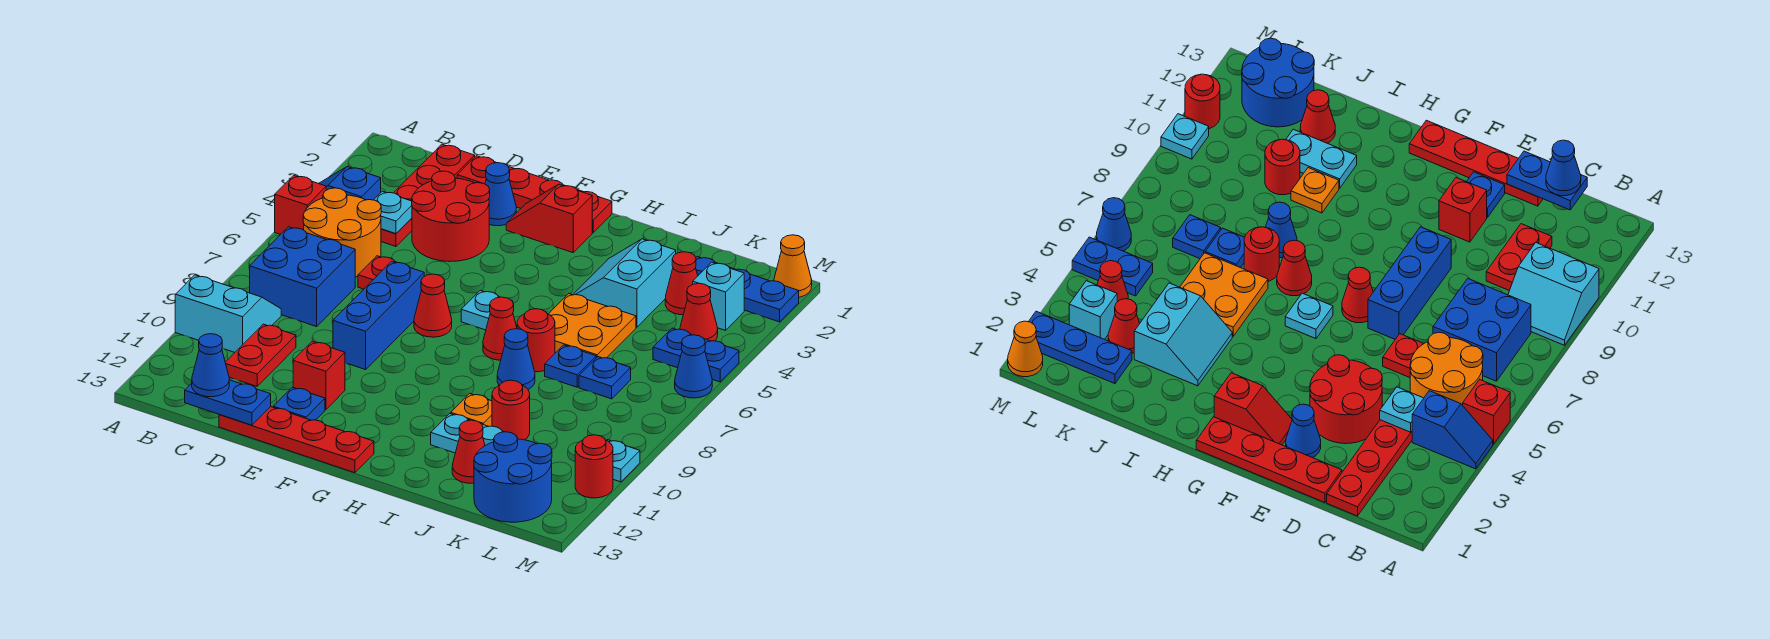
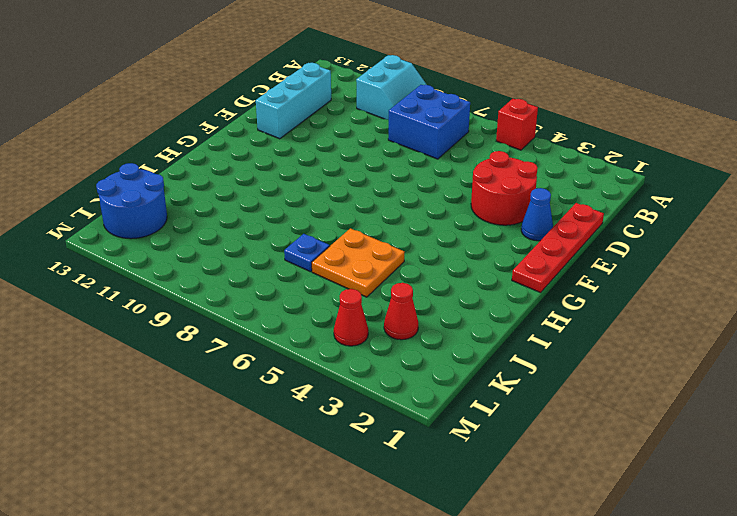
cyan 1x3 brick [256,63,331,139] -> blue 1x1 plate [273,387,325,420]
none -> blue 1x2 slope [319,167,381,200]
none -> orange 2x2 round brick [303,188,381,277]
none -> red 1x4 plate [381,144,475,247]
none -> red 1x2 plate [225,324,296,386]

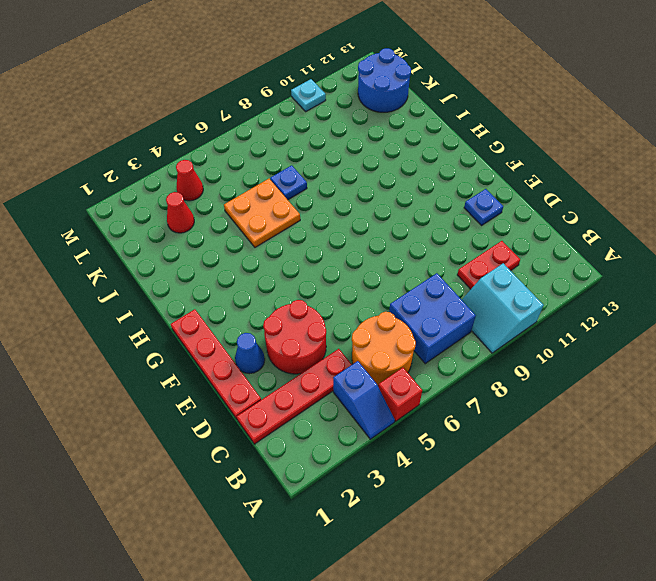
none -> red 1x1 plate [358,256,397,289]
none -> red 1x4 plate [219,407,374,473]
none -> blue 1x3 brick [333,261,424,370]
none -> red 1x1 brick [293,341,345,410]

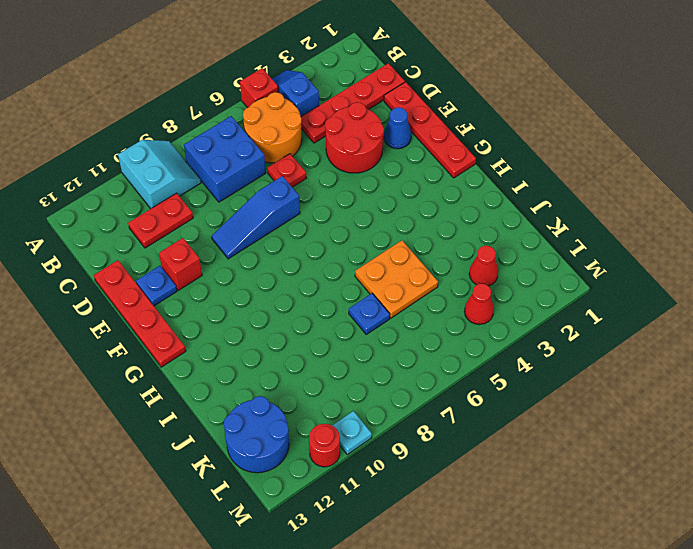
blue 1x3 slope [212,176,300,259] -> blue 1x3 brick [333,261,424,370]
none -> red 1x2 slope [506,184,592,253]
none -> red 1x1 cone [414,274,452,337]
none -> cyan 1x1 plate [461,290,513,330]
none -> red 1x1 cone [483,297,517,360]

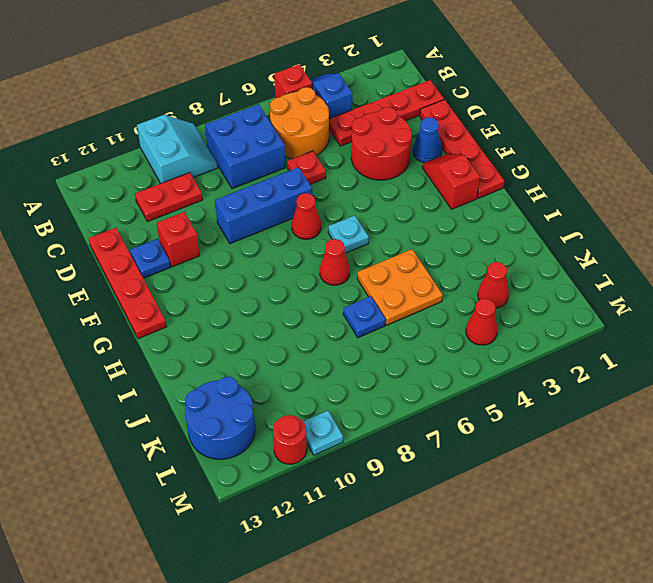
none -> cyan 2x2 slope [573,239,676,327]
none -> red 1x1 round brick [517,309,555,372]
none -> blue 1x1 cone [497,329,535,389]
none -> orange 1x1 plate [451,393,492,426]

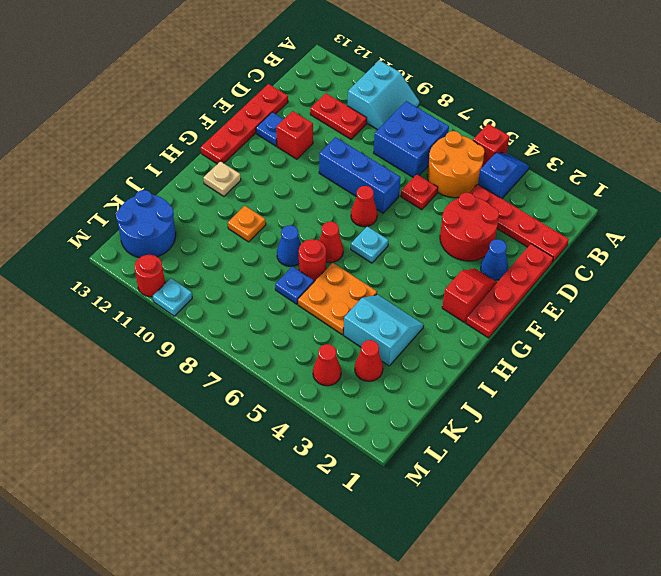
tan 1x1 plate [204,161,241,196] -> none
none -> cyan 1x2 plate [431,414,517,453]
none -> red 1x1 round brick [492,380,530,440]
none -> red 1x1 cone [452,420,485,483]
none -> blue 1x3 plate [696,257,799,322]

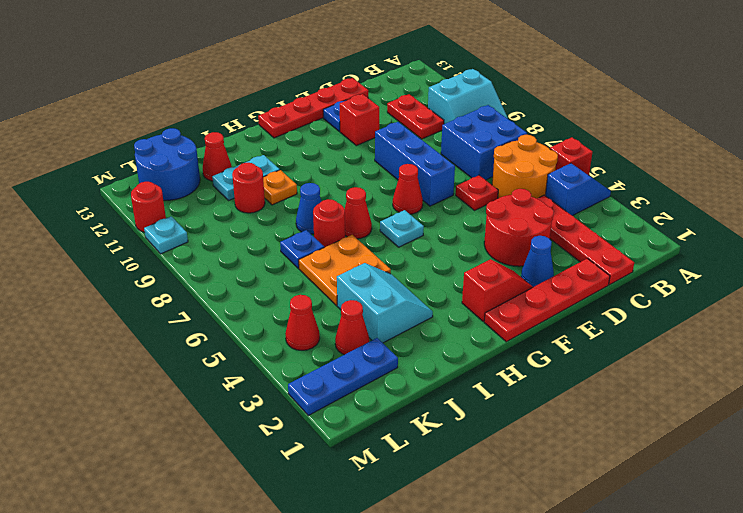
none -> blue 1x1 plate [579,357,631,399]
none -> cyan 1x1 brick [693,262,744,330]
none -> blue 1x2 plate [653,328,739,382]
none -> orange 1x1 cone [774,235,812,297]

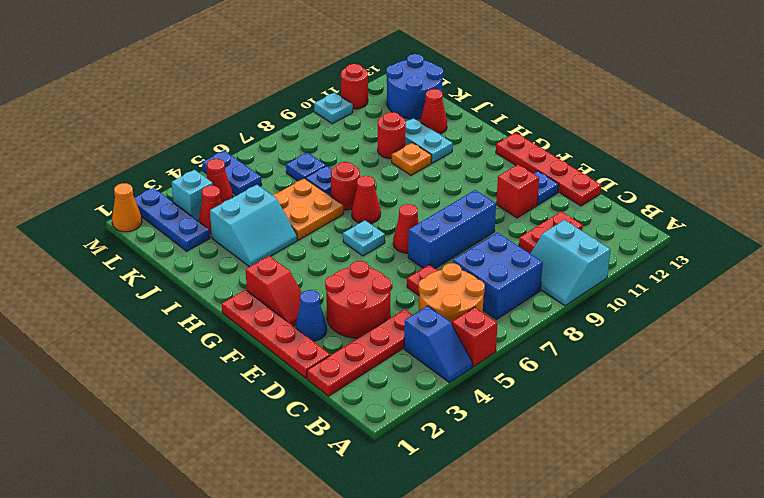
none -> blue 1x1 cone [497,329,535,389]
none -> blue 1x1 cone [675,335,712,398]
none -> cyan 1x1 plate [374,191,412,234]
none -> blue 1x2 plate [185,380,271,425]

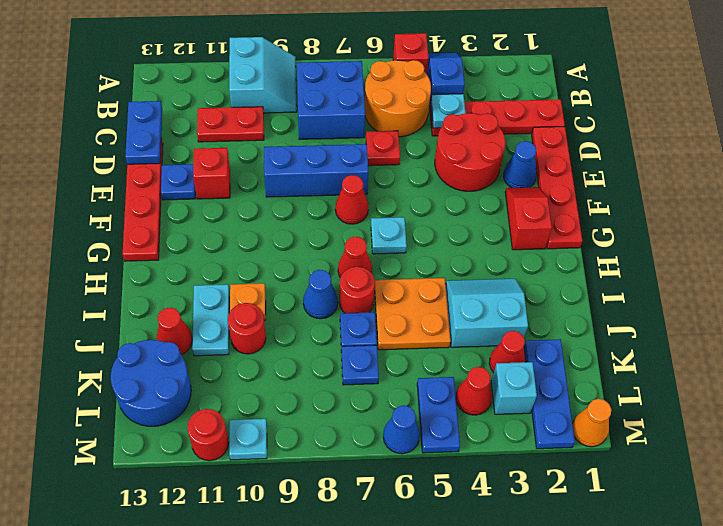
none -> blue 1x1 cone [192,334,229,397]

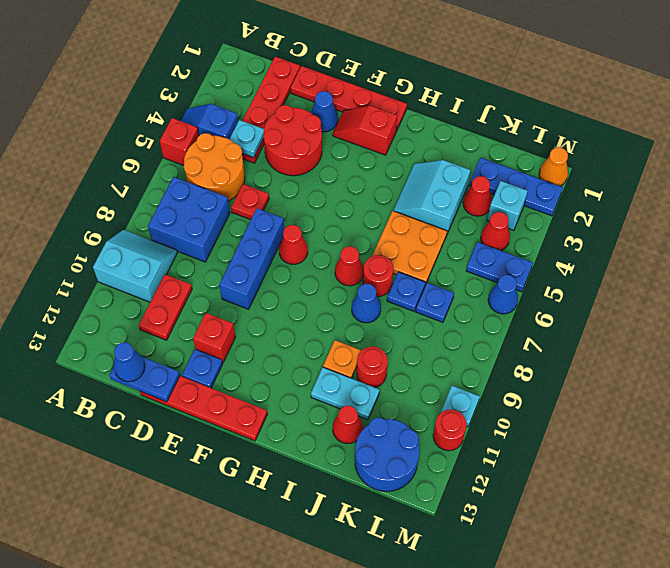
none -> cyan 1x1 plate [461,290,513,330]

